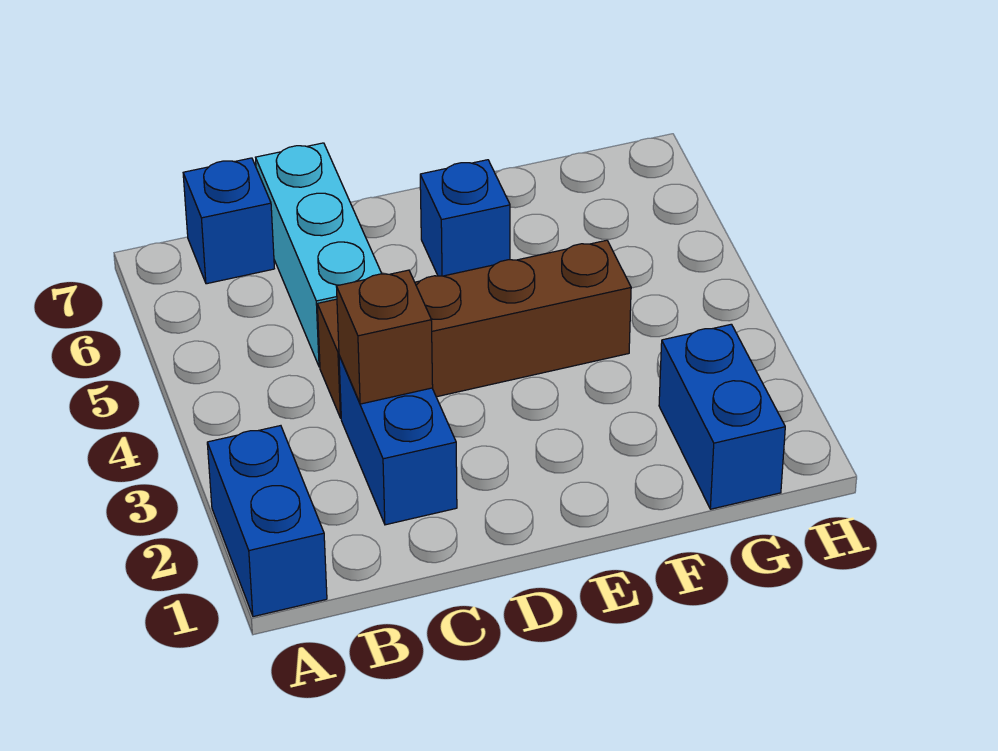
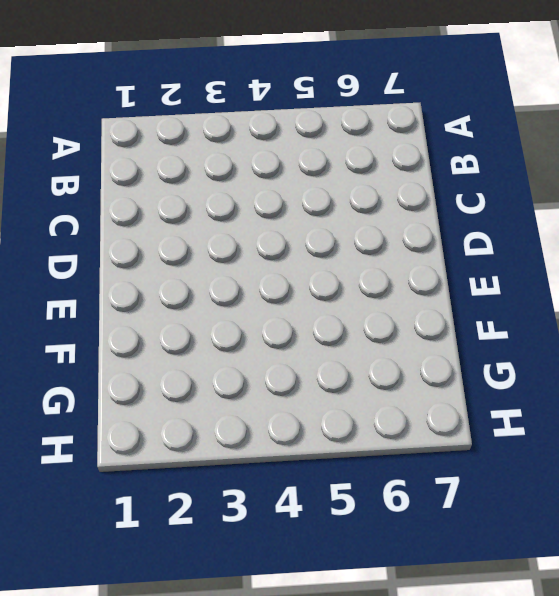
none -> blue 1x2 brick [207,426,327,617]
none -> blue 1x1 brick [183,158,274,284]

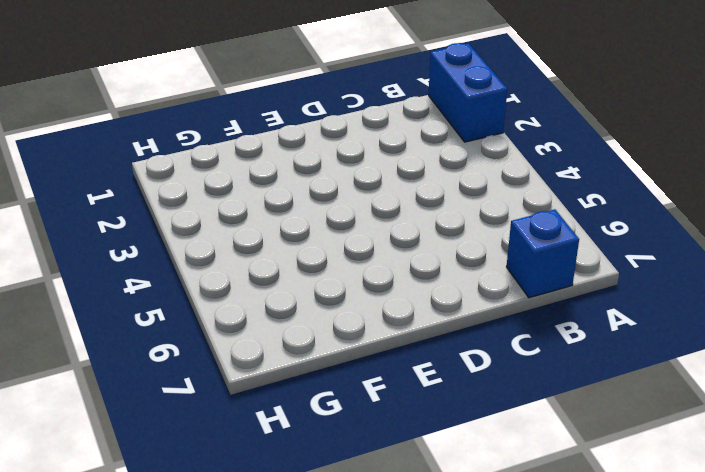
none -> blue 1x2 brick [339,356,457,525]
none -> brown 1x4 brick [317,240,631,418]

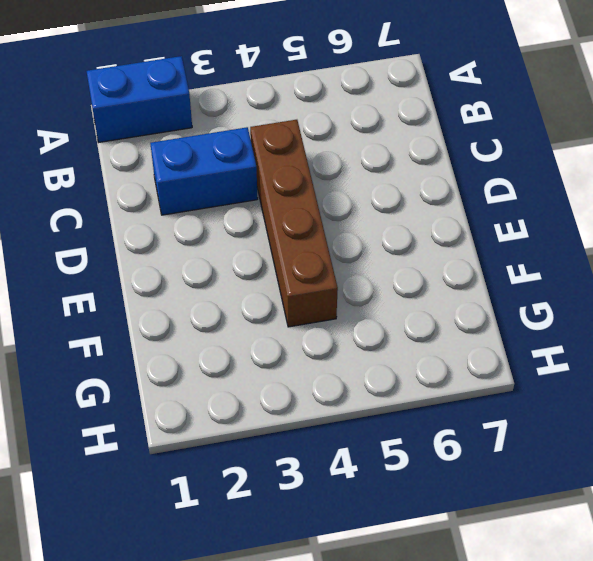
none -> blue 1x1 brick [183,158,274,284]
none -> cyan 1x3 brick [255,143,382,367]

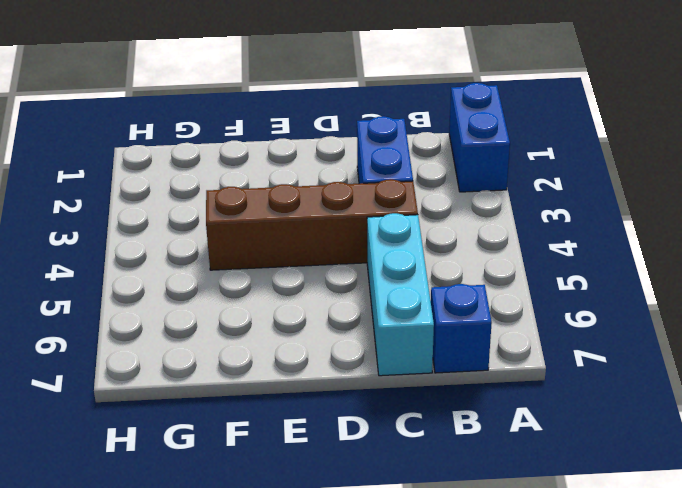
none -> blue 1x1 brick [420,160,510,276]
none -> blue 1x2 brick [659,324,785,509]

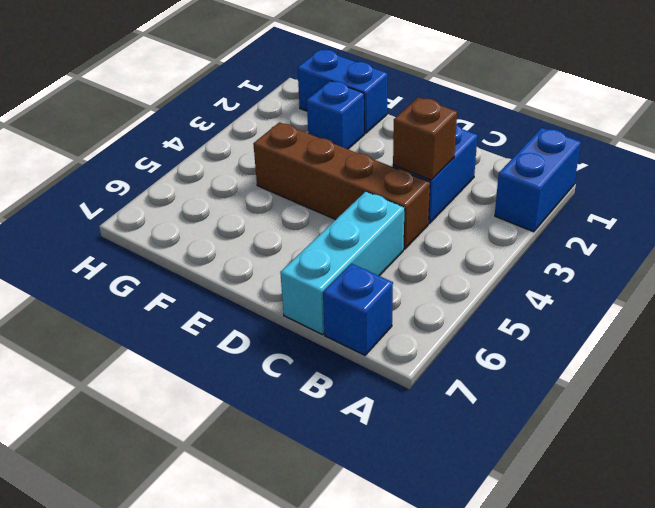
blue 1x2 brick [297,50,388,133] -> blue 1x2 brick turned to [659,324,785,509]
blue 1x1 brick [307,81,364,149] -> blue 1x1 brick moved to [420,160,510,276]

